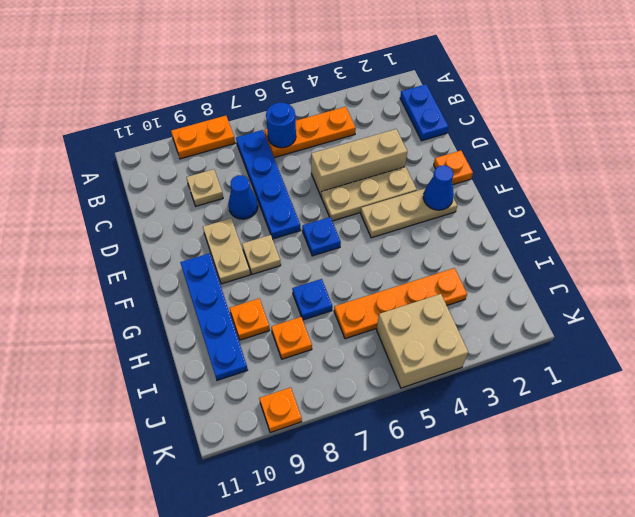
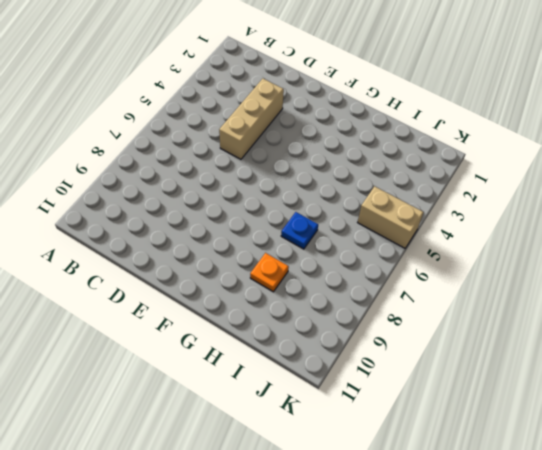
tan 1x2 brick [358,186,424,248] -> tan 2x2 brick [377,294,468,388]
none -> orange 1x2 plate [171,116,235,159]
none -> blue 1x2 plate [400,84,448,141]
none -> orange 1x3 plate [264,107,356,158]

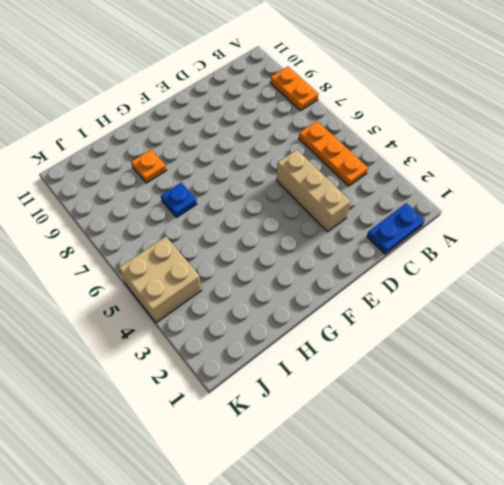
none -> blue 1x4 plate [236,130,301,239]
none -> tan 1x1 plate [186,169,223,206]
none -> blue 1x1 cone [228,175,258,219]

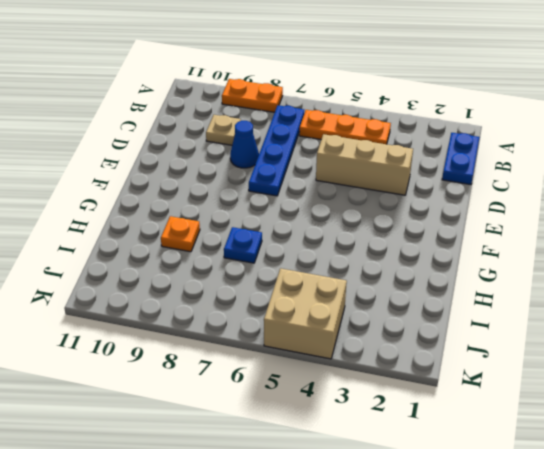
none -> orange 1x1 plate [434,151,473,185]
none -> tan 1x3 plate [321,167,417,221]
none -> tan 1x2 plate [203,218,250,284]

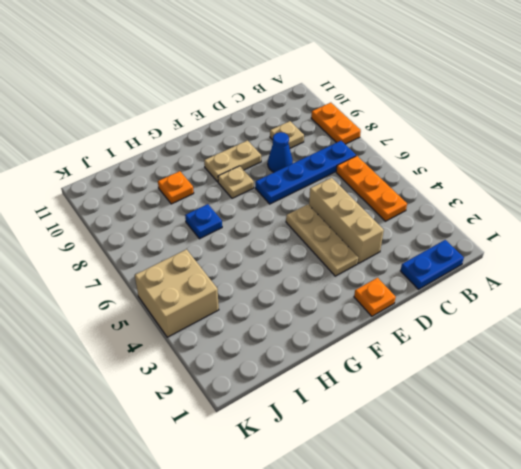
none -> tan 1x3 plate [361,189,457,238]
none -> blue 1x1 plate [302,217,341,256]
none -> blue 1x4 plate [180,253,248,380]

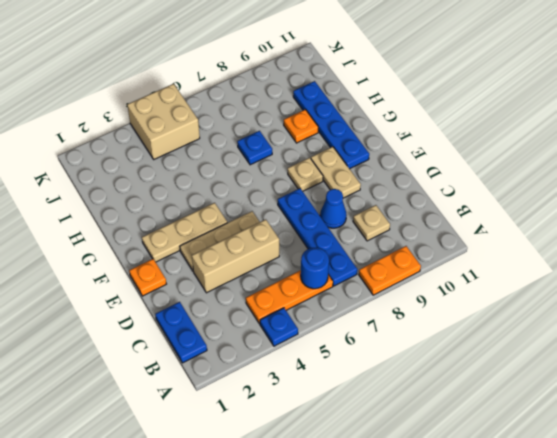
blue 1x1 plate [260,308,298,346] -> blue 1x1 plate moved to [302,217,341,256]
none -> orange 1x4 plate [334,268,467,339]
none -> orange 1x1 plate [271,317,312,359]
none -> orange 1x1 plate [259,387,302,433]

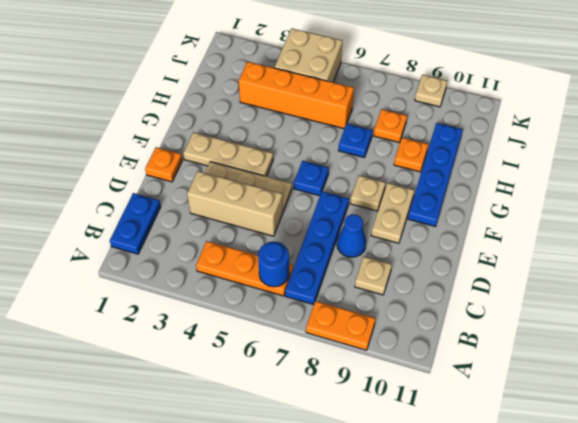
orange 1x4 brick [239,62,354,129] -> orange 1x4 plate [334,268,467,339]
tan 1x1 plate [415,75,447,107] -> orange 1x1 plate [259,387,302,433]
none -> blue 1x1 cone [423,165,454,210]

